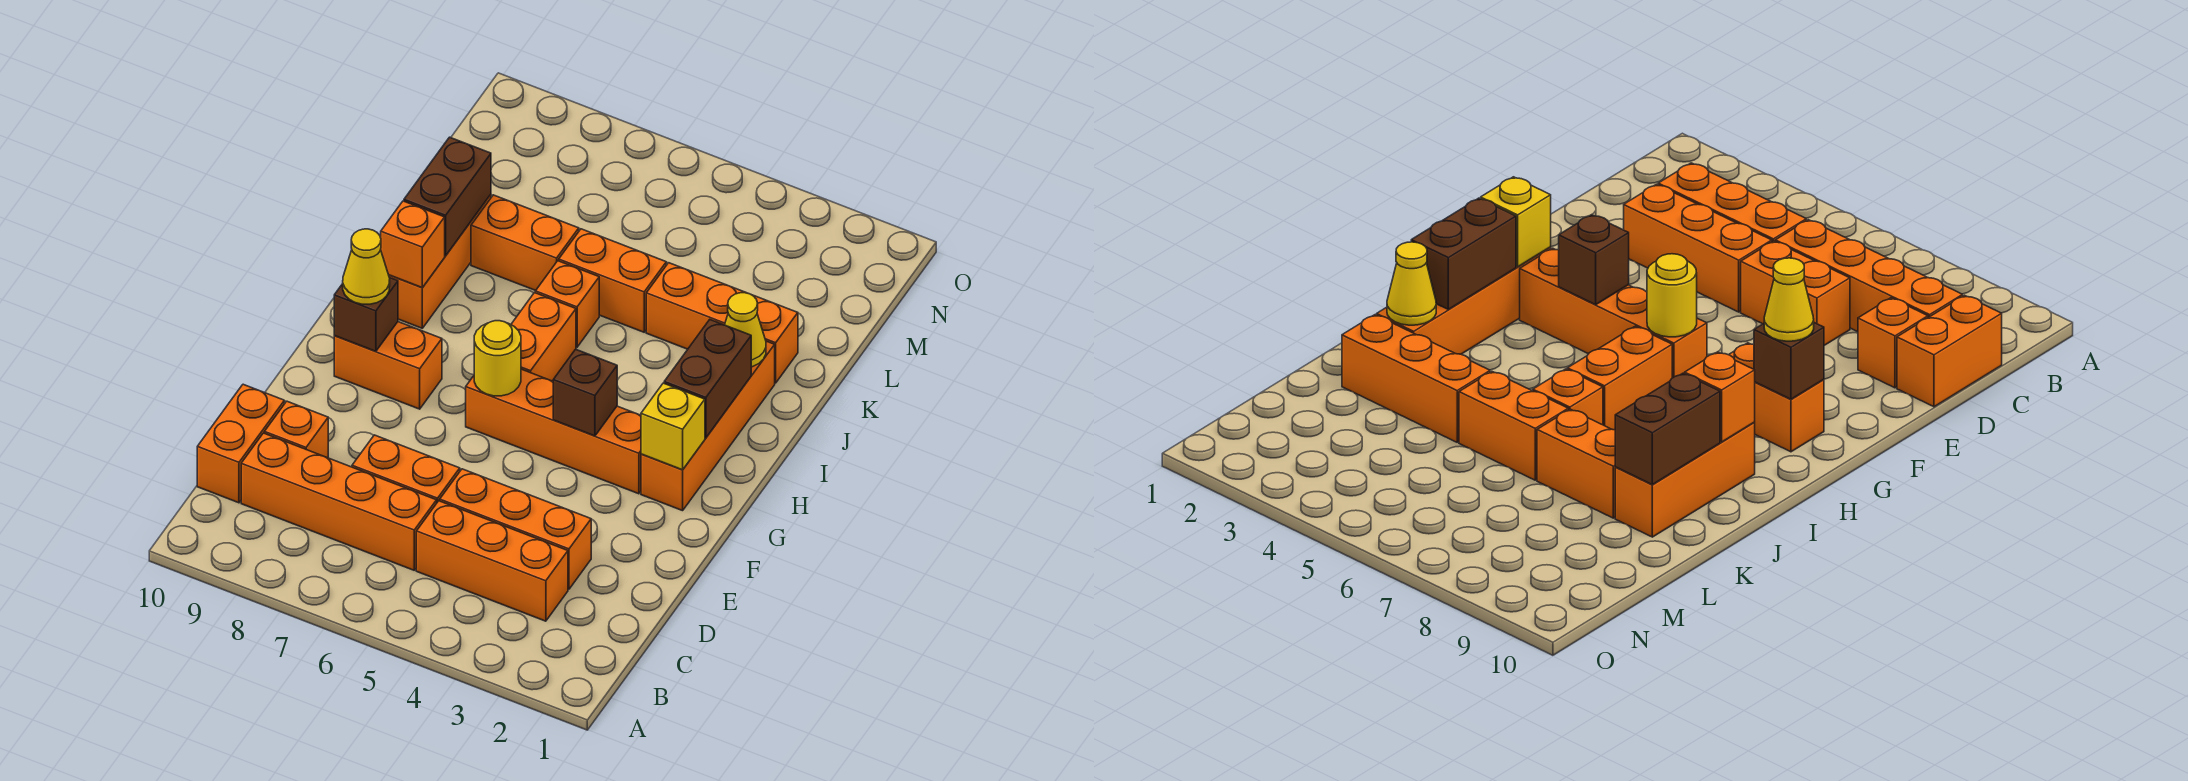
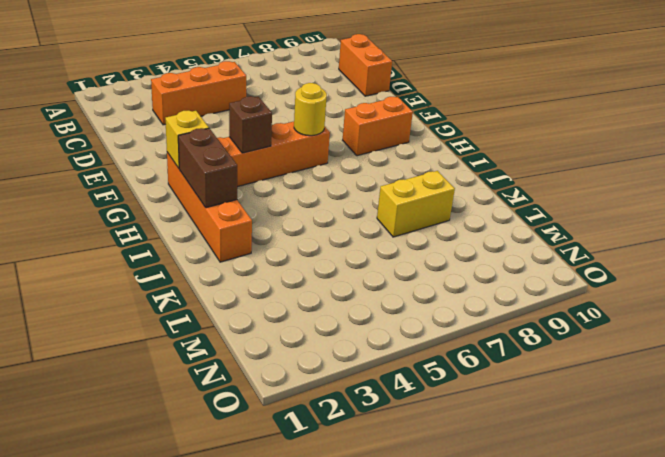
yellow 1x2 brick [377,171,455,237] -> orange 1x2 brick [471,195,579,291]
none -> orange 1x4 brick [241,433,437,570]
none -> orange 1x3 brick [440,469,591,589]
none -> orange 1x2 brick [352,435,460,502]

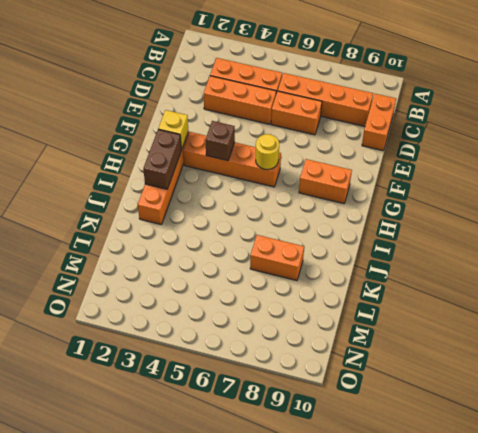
none -> orange 1x1 brick [264,401,328,458]
none -> orange 1x2 brick [511,293,576,381]
none -> orange 1x3 brick [389,195,491,328]

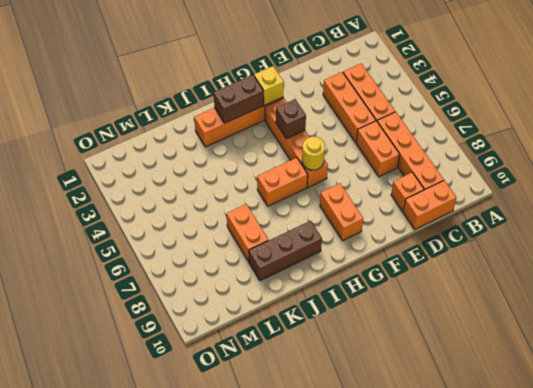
brown 1x3 brick [249,221,322,281] -> orange 1x3 brick [389,195,491,328]
none -> orange 1x1 brick [535,261,599,347]
none -> orange 1x3 brick [646,263,798,383]
none -> orange 1x2 brick [559,229,666,332]

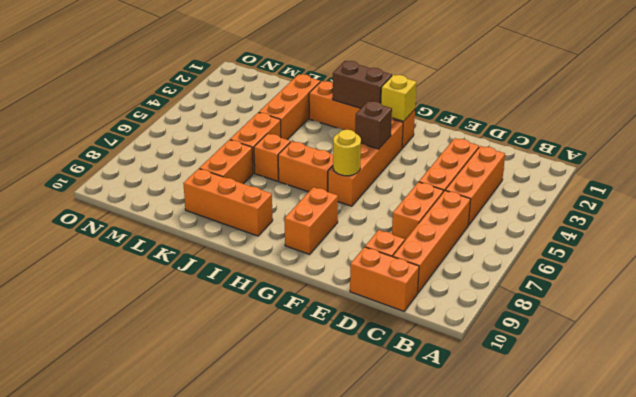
none -> brown 1x1 brick [334,277,398,351]
none -> orange 1x1 brick [381,201,445,288]
none -> yellow 1x1 cone [725,293,766,367]

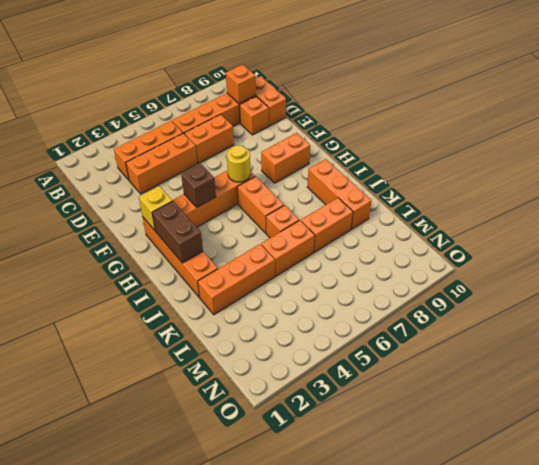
orange 1x1 brick [226,65,256,104] -> orange 1x1 brick moved to [381,201,445,288]
none -> brown 1x1 brick [334,277,398,351]
none -> yellow 1x1 cone [725,293,766,367]
none -> brown 1x2 brick [404,137,491,256]

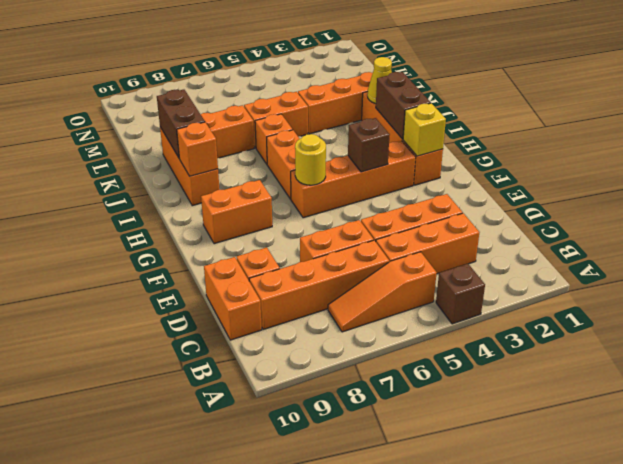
brown 1x1 brick [436,264,485,324] -> brown 1x1 brick moved to [334,277,398,351]
orange 1x3 slope [328,252,437,332] -> none
none -> yellow 1x1 cone [343,229,390,304]

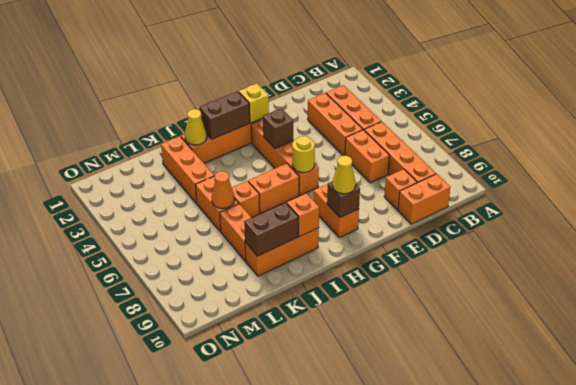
orange 1x1 cone [212,171,234,208] -> none

